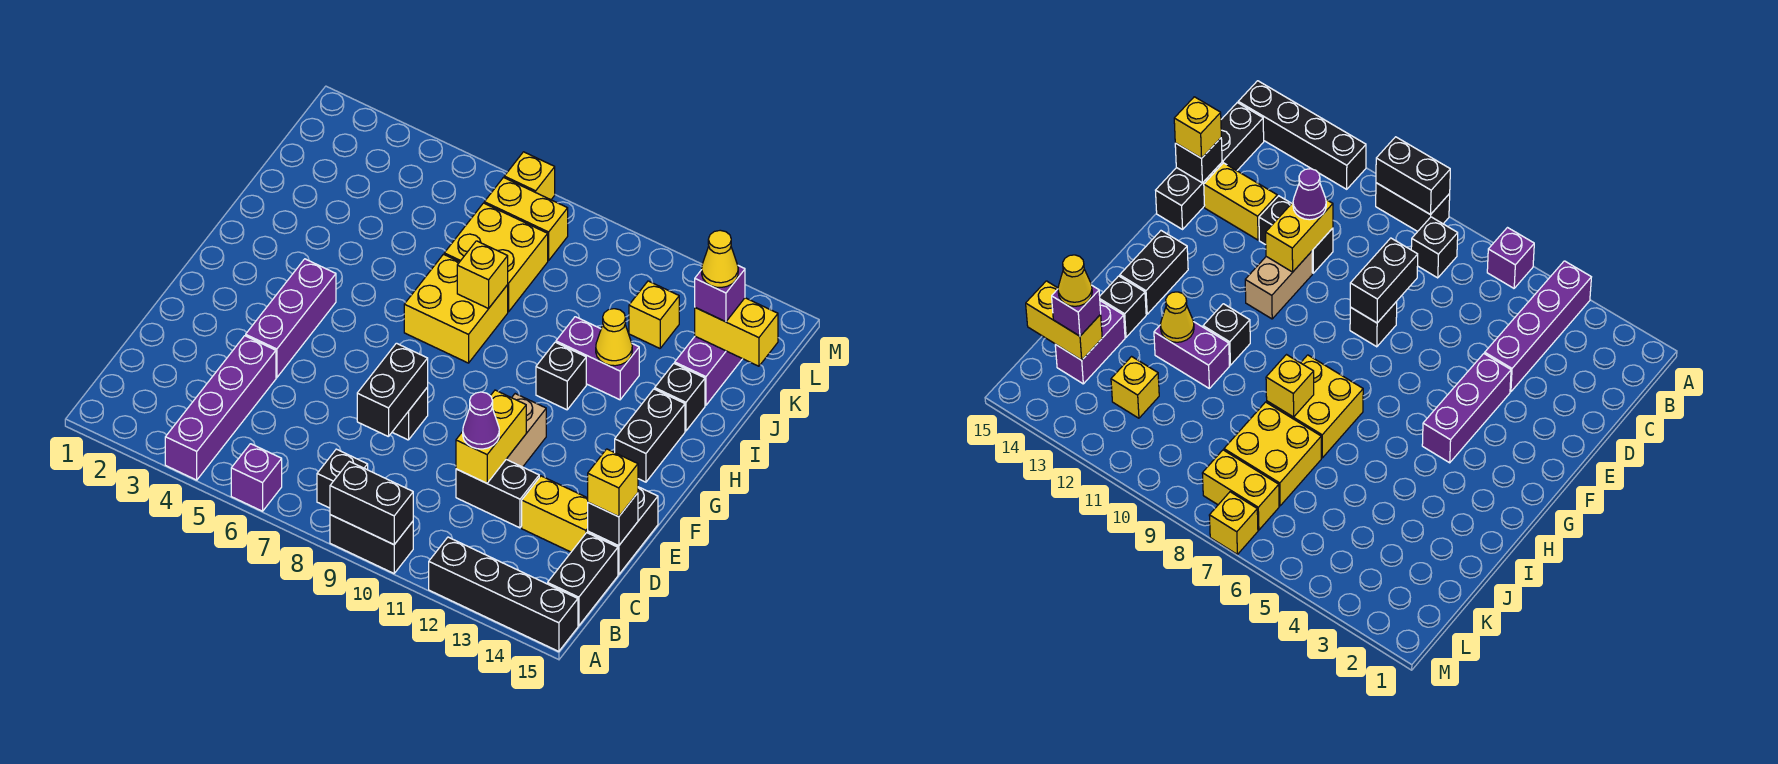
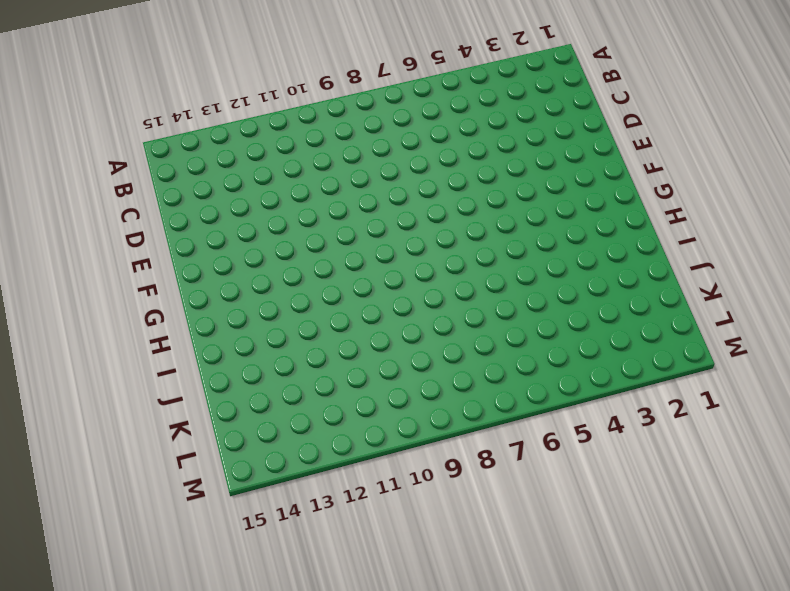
none -> purple 1x4 brick [165,336,276,480]
none -> purple 1x1 brick [231,444,282,511]
none -> black 1x2 brick [330,515,413,573]
none -> black 1x4 brick [429,537,578,651]

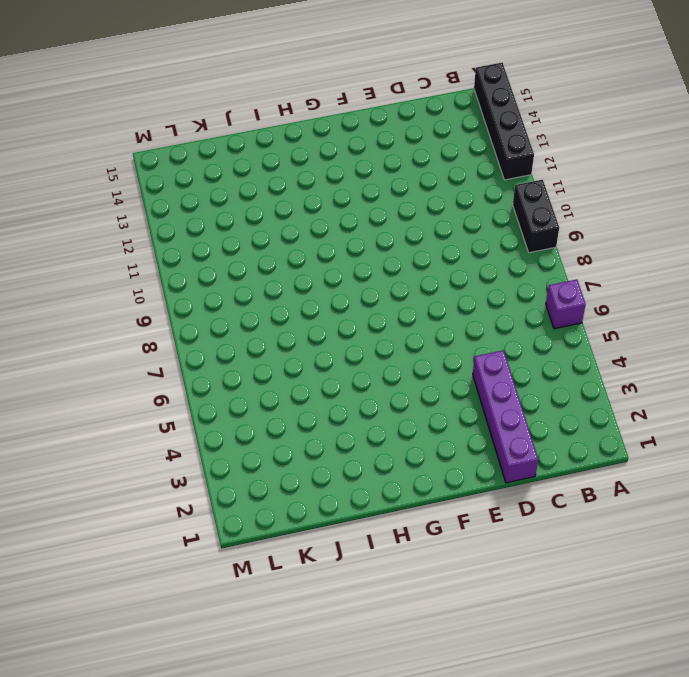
purple 1x4 brick [473,350,538,483] -> purple 1x4 brick turned to [165,336,276,480]
none -> black 1x1 brick [317,449,368,508]
none -> black 1x2 brick [548,533,618,626]
none -> black 1x2 brick [456,459,539,528]
none -> yellow 1x2 brick [522,476,588,552]

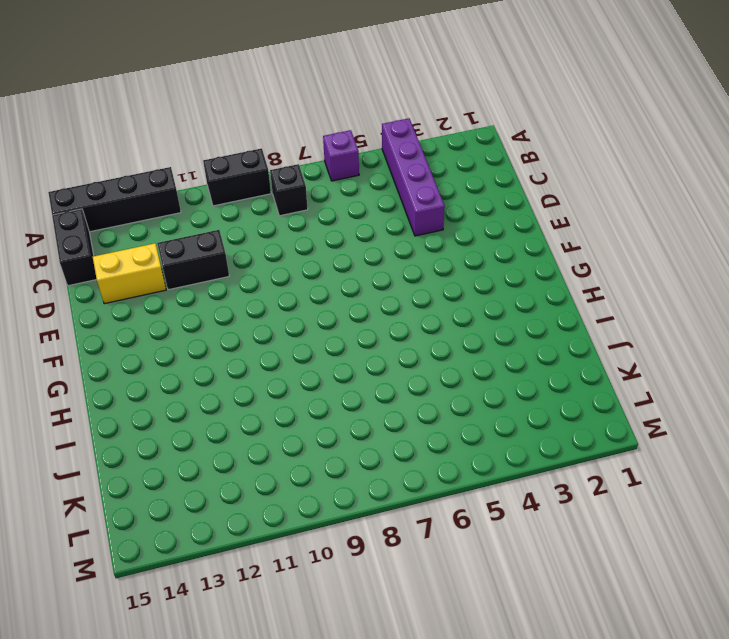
none -> black 1x2 brick [588,487,658,575]
none -> purple 1x3 brick [246,259,336,378]
none -> black 1x1 brick [392,387,428,440]
none -> tan 1x2 brick [507,394,546,467]

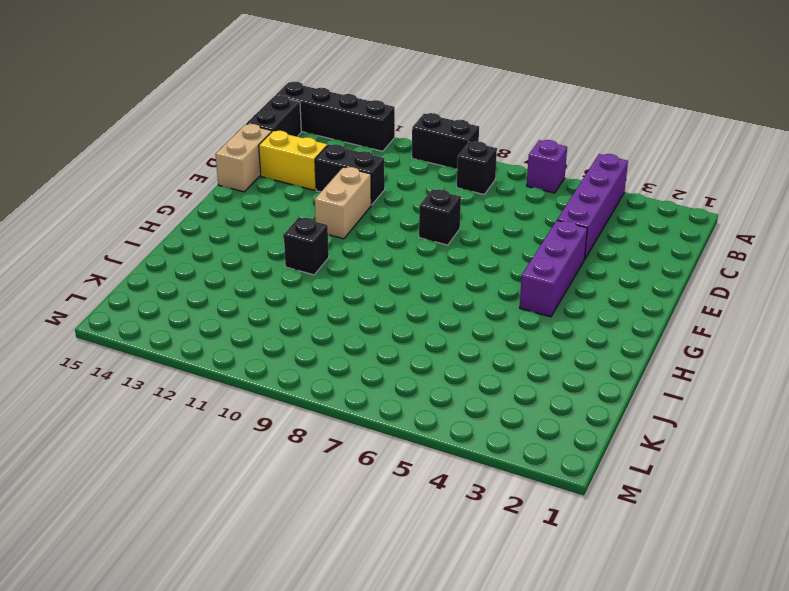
tan 1x2 brick [216,124,272,192] -> black 1x2 brick [588,487,658,575]
none -> black 1x2 brick [615,389,685,482]
none -> yellow 2x2 brick [404,254,508,363]
none -> purple 1x2 brick [556,317,639,400]
none -> black 1x1 brick [655,363,705,431]

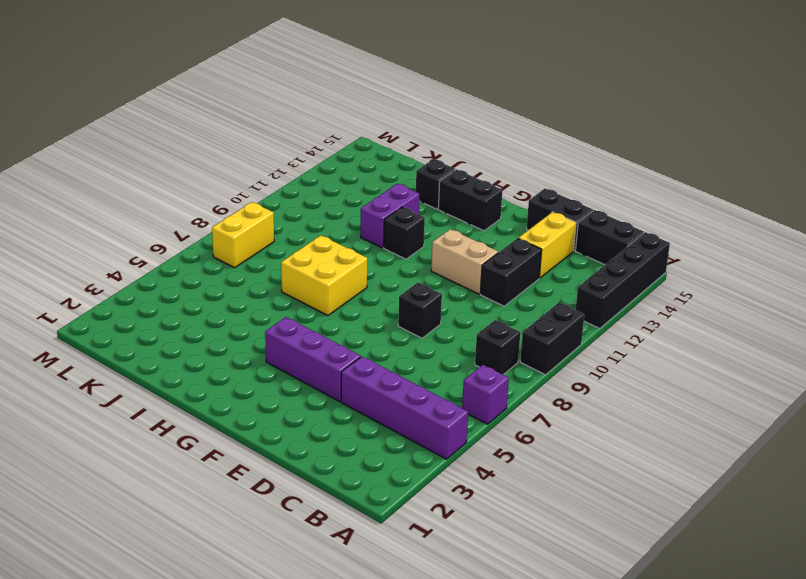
none -> yellow 2x2 brick [444,203,548,312]
none -> purple 1x2 brick [675,336,742,405]
none -> yellow 1x1 brick [629,281,679,348]
none -> yellow 1x1 brick [504,152,555,200]

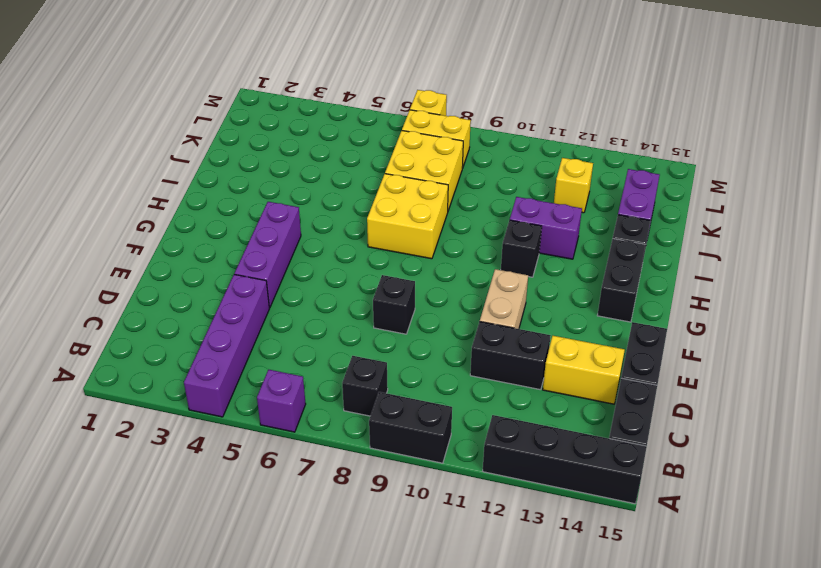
none -> black 1x2 brick [330,461,413,545]
none -> black 1x2 brick [357,343,428,437]
none -> yellow 1x2 brick [456,390,526,483]
none -> black 1x1 brick [588,493,638,546]

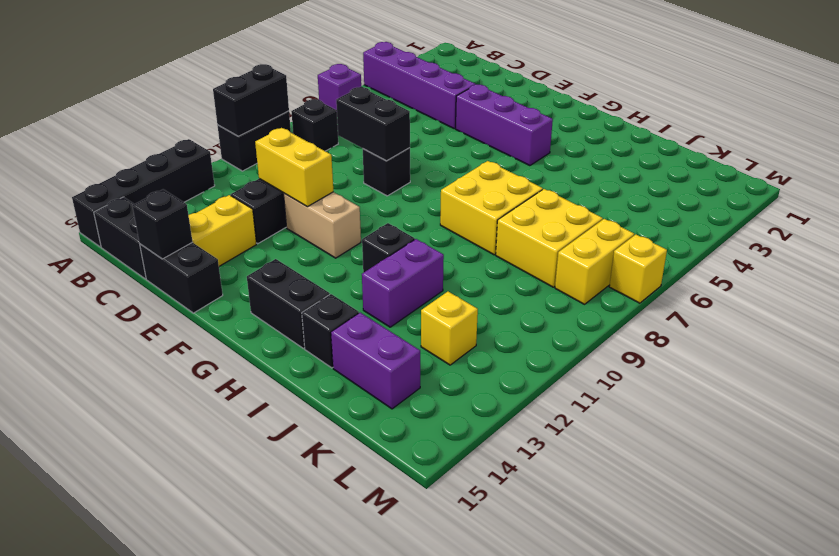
none -> yellow 1x1 brick [457,241,508,308]
none -> yellow 1x1 cone [596,309,632,366]
none -> yellow 1x2 brick [695,298,778,366]
none -> purple 1x1 cone [463,392,499,449]

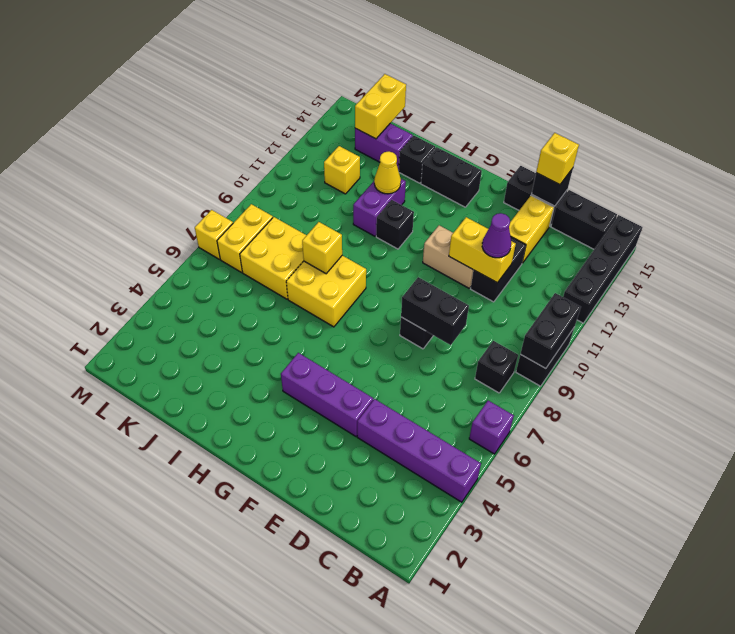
none -> purple 1x1 brick [695,266,745,322]
none -> yellow 1x1 cone [702,230,738,287]

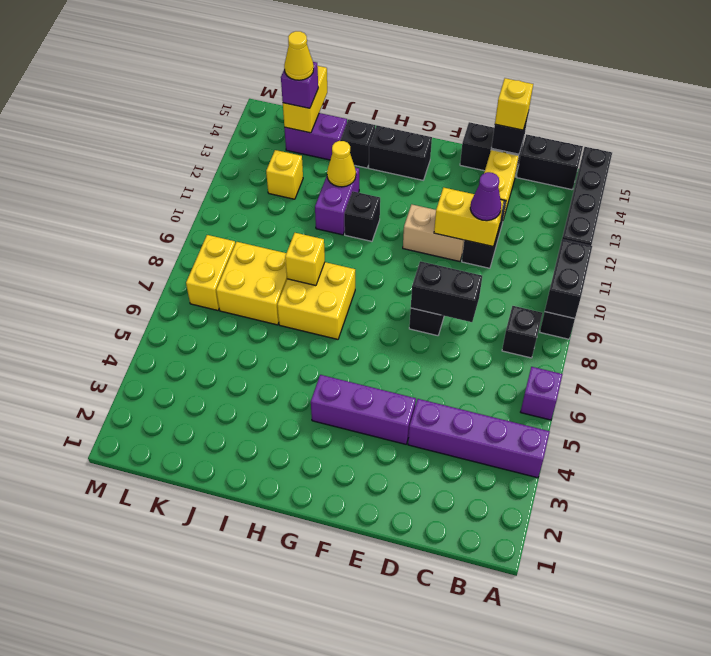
none -> yellow 1x1 brick [504,152,555,200]

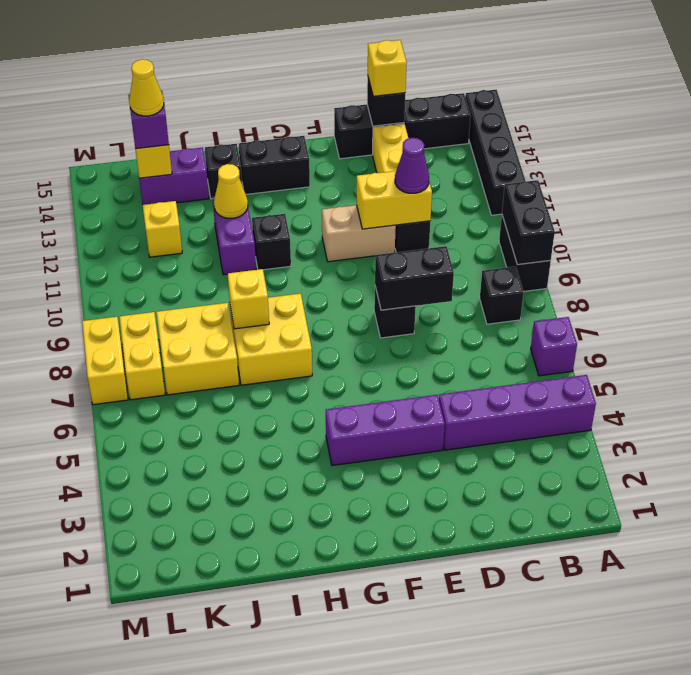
yellow 1x2 brick [82,317,128,405] -> yellow 1x1 brick [504,152,555,200]

